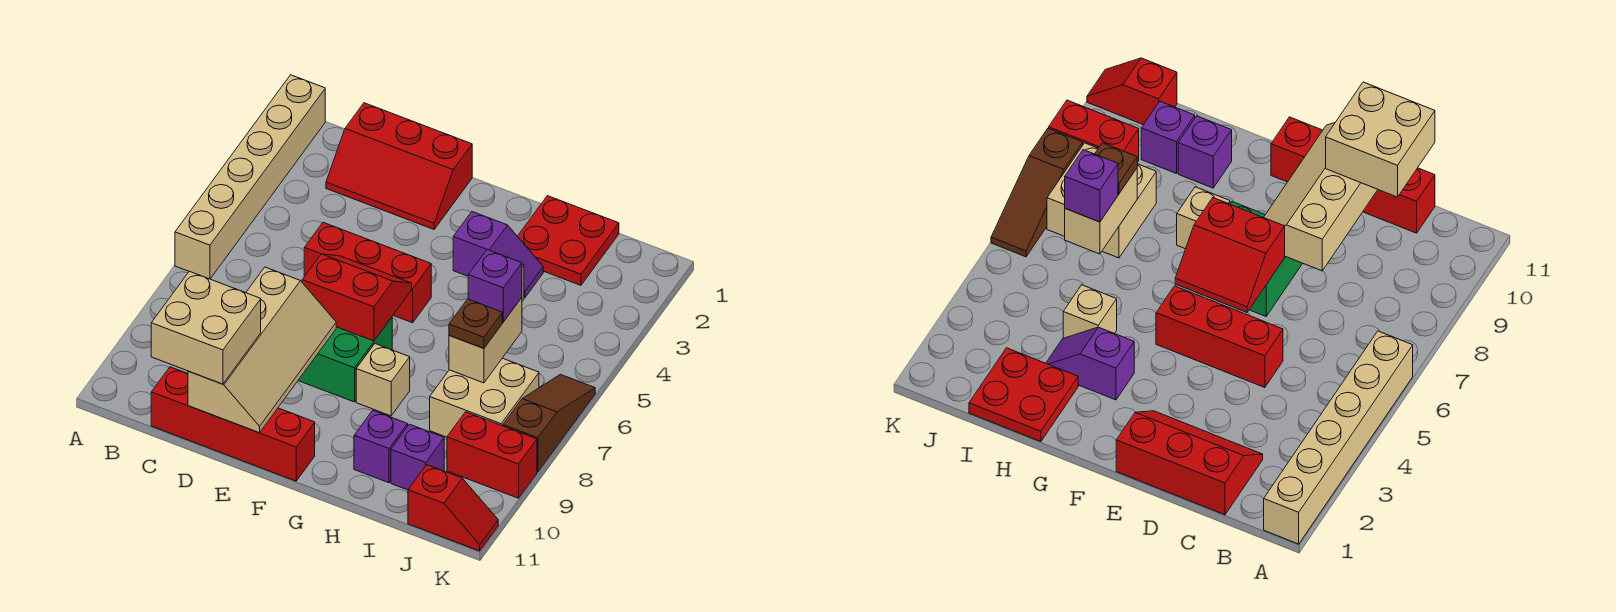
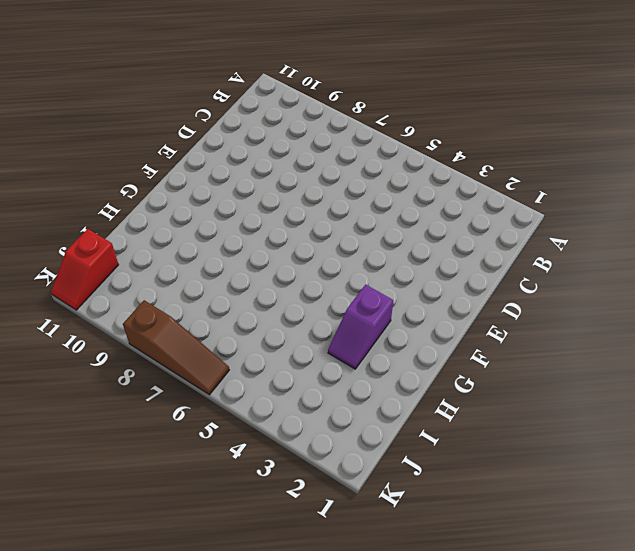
none -> tan 1x6 brick [175,75,325,279]
none -> red 2x3 slope [326,103,472,229]
none -> red 1x4 brick [151,367,315,481]

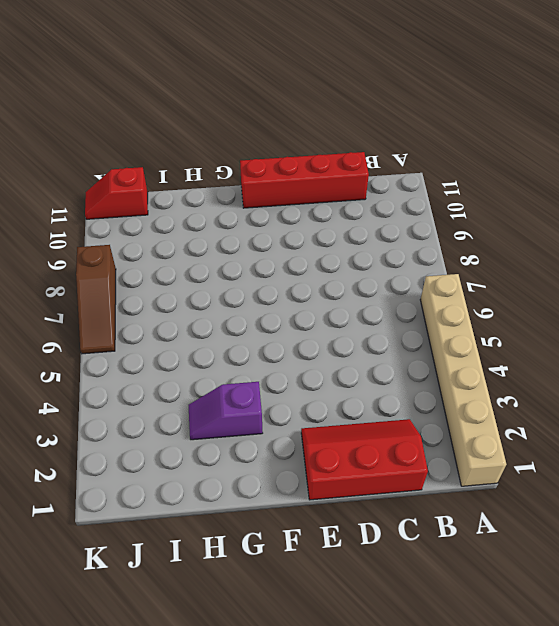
none -> red 1x3 brick [304,223,431,323]
none -> green 2x2 brick [298,317,392,402]
none -> tan 1x1 brick [356,344,410,416]

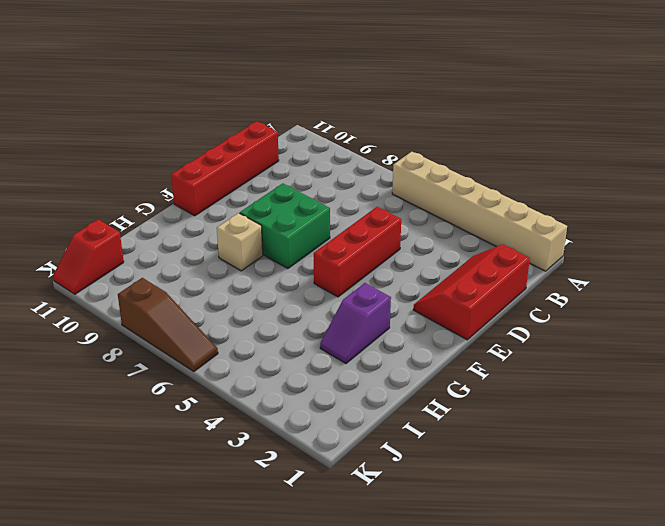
none -> red 2x2 plate [517,196,619,285]
none -> tan 1x1 brick [1063,285,1117,338]
none -> purple 1x1 brick [354,411,408,483]

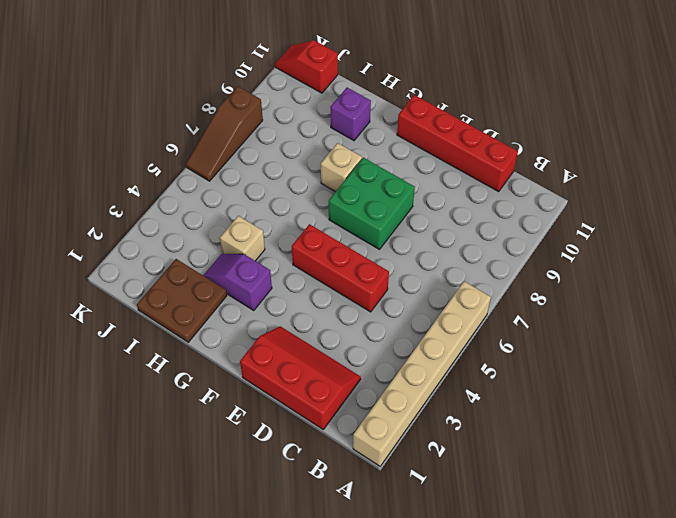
brown 2x2 plate [137,259,227,342] -> red 2x2 plate [517,196,619,285]
none -> tan 2x2 brick [430,358,539,437]
none -> purple 1x1 brick [391,424,444,490]
none -> red 1x2 brick [447,412,537,498]

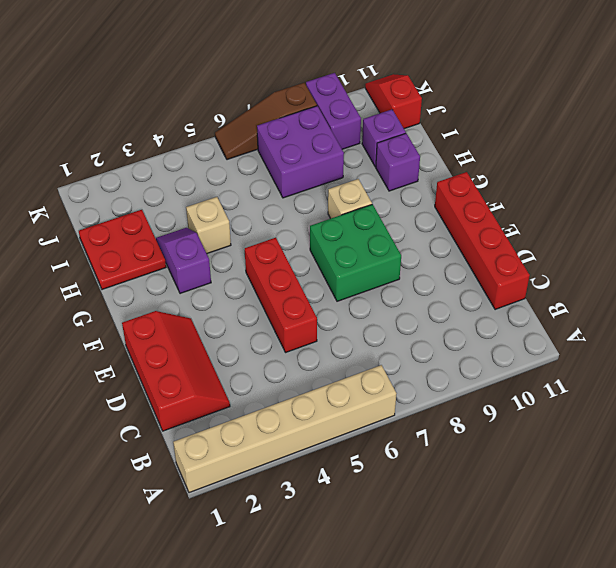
purple 2x2 brick [257,106,344,198] -> tan 2x2 brick [430,358,539,437]
purple 1x2 brick [306,73,361,149] -> red 1x2 brick [447,412,537,498]
none -> tan 2x4 slope [188,267,336,433]
none -> red 2x2 slope [302,254,412,341]
none -> tan 1x2 brick [449,298,522,383]

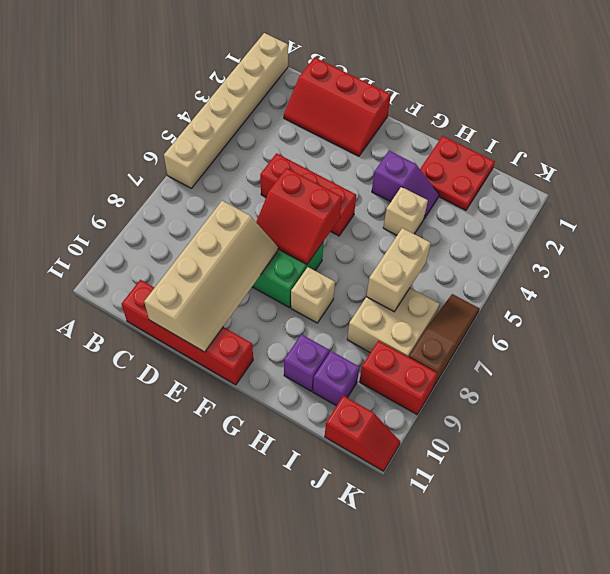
red 2x2 slope [256,168,342,264] -> red 2x2 slope turned to [302,254,412,341]
none -> tan 2x2 brick [151,271,261,384]
none -> purple 1x1 brick [468,250,522,322]
none -> brown 1x1 plate [449,299,502,348]

